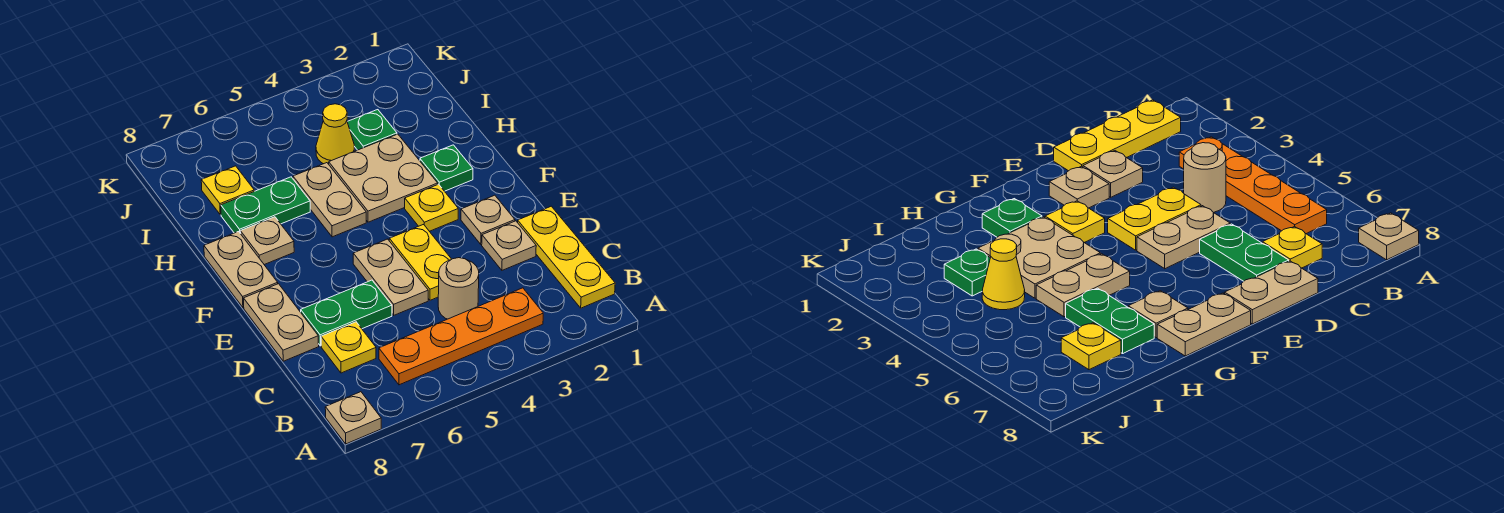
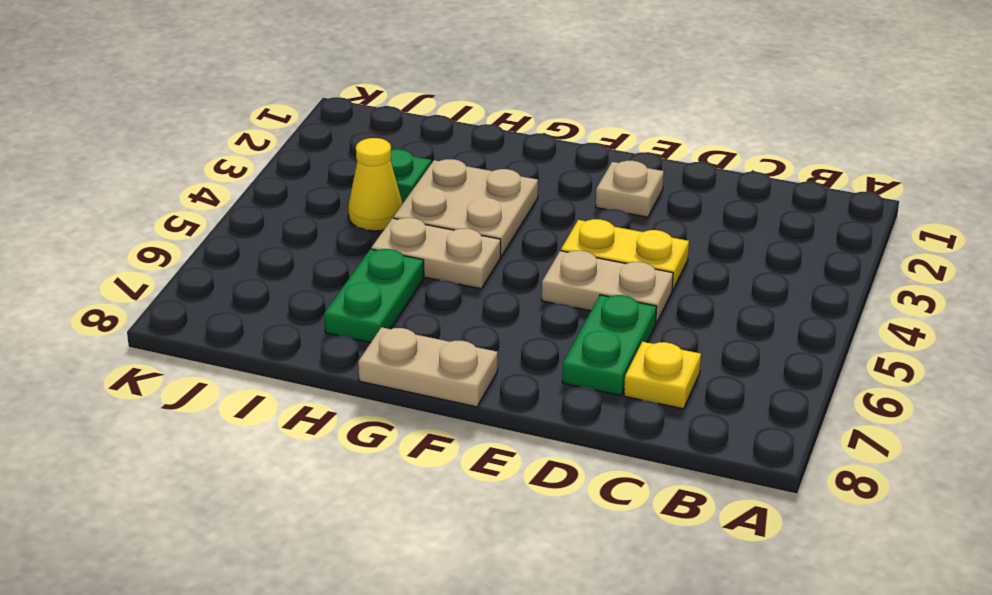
none -> tan 1x1 plate [325,392,381,444]
none -> yellow 1x3 plate [518,206,615,308]
none -> orange 1x4 plate [379,288,543,385]

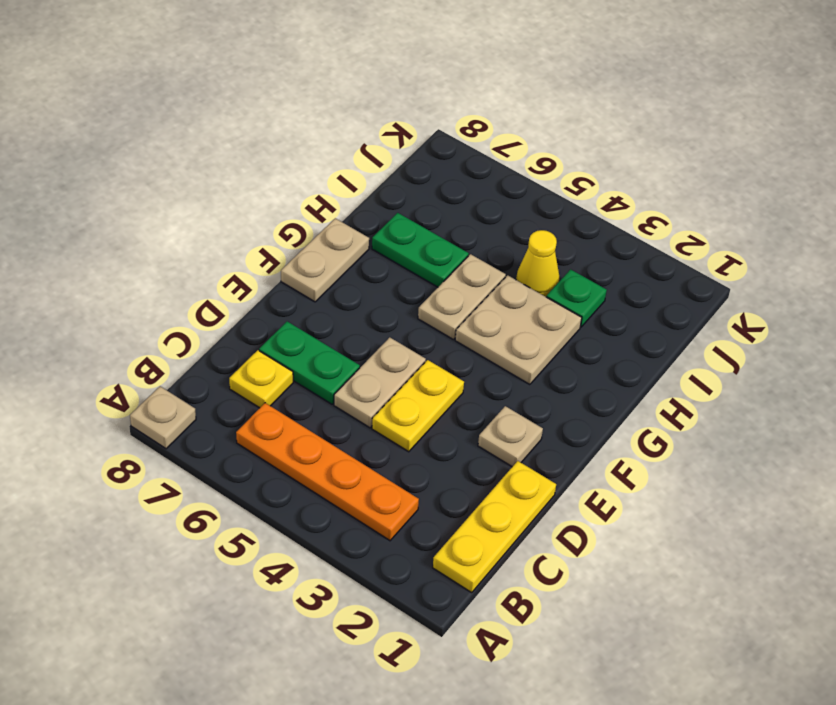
none -> tan 1x1 round brick [438,258,479,319]
none -> tan 1x1 plate [482,221,536,270]
none -> tan 1x2 plate [244,284,319,361]

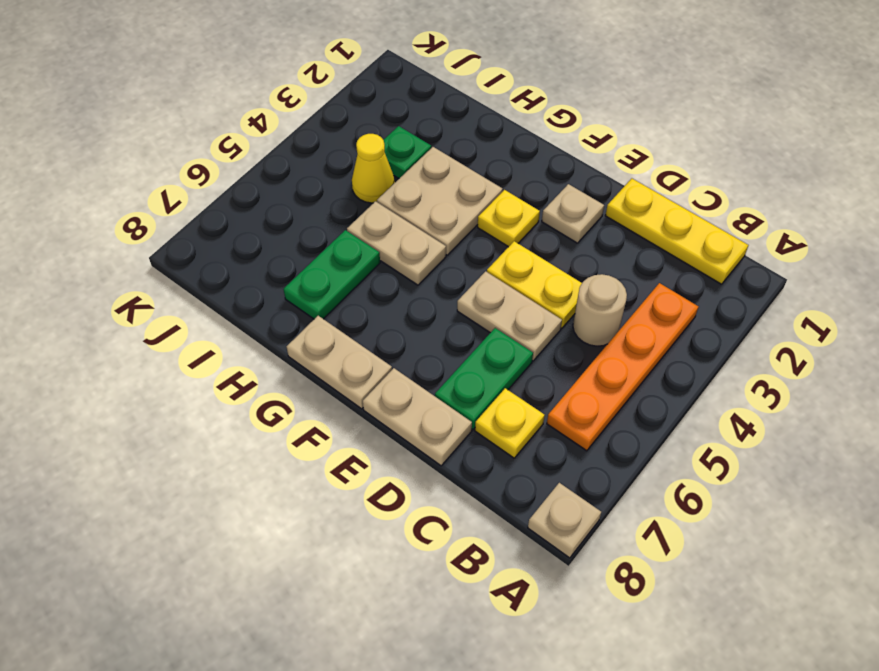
none -> tan 1x1 plate [482,221,536,270]
none -> green 1x1 plate [420,145,473,191]
none -> tan 1x1 plate [240,217,294,265]

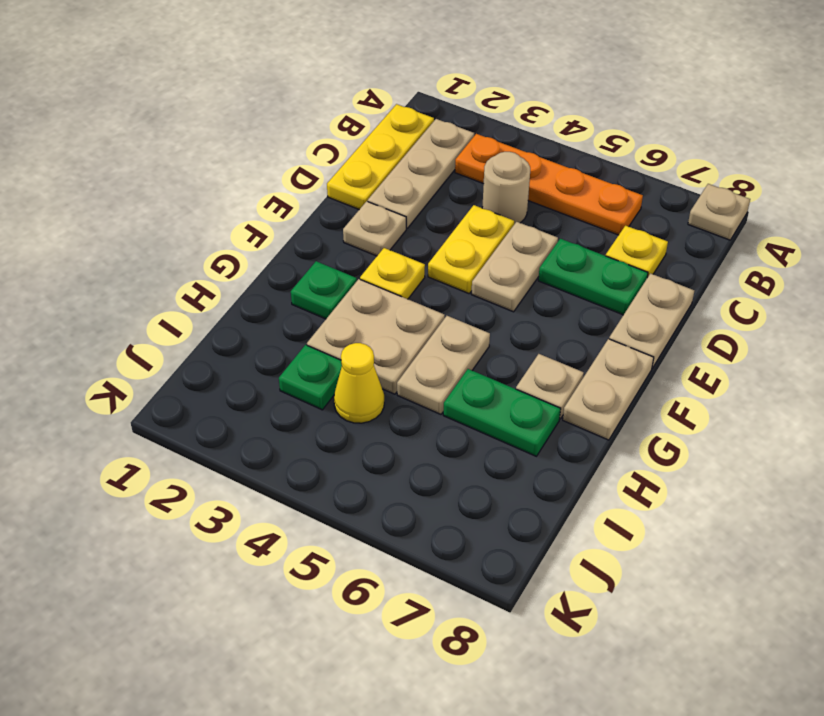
tan 1x3 plate [368,119,474,228] -> tan 1x1 plate [482,221,536,270]
none -> yellow 1x1 plate [201,166,254,215]

